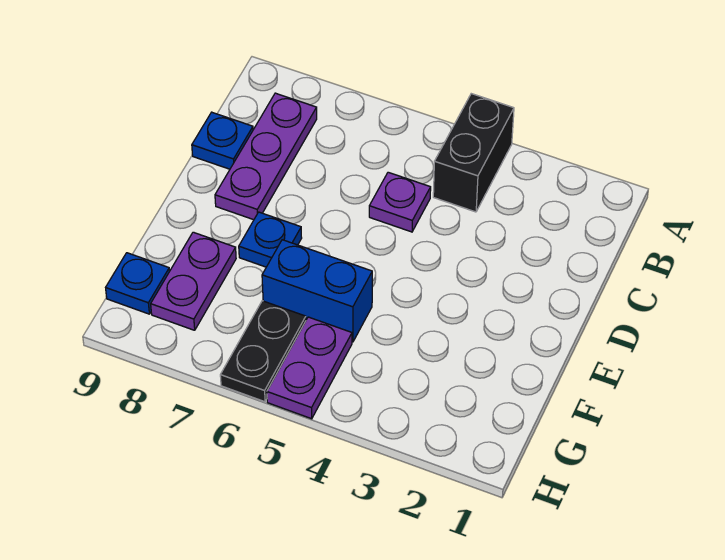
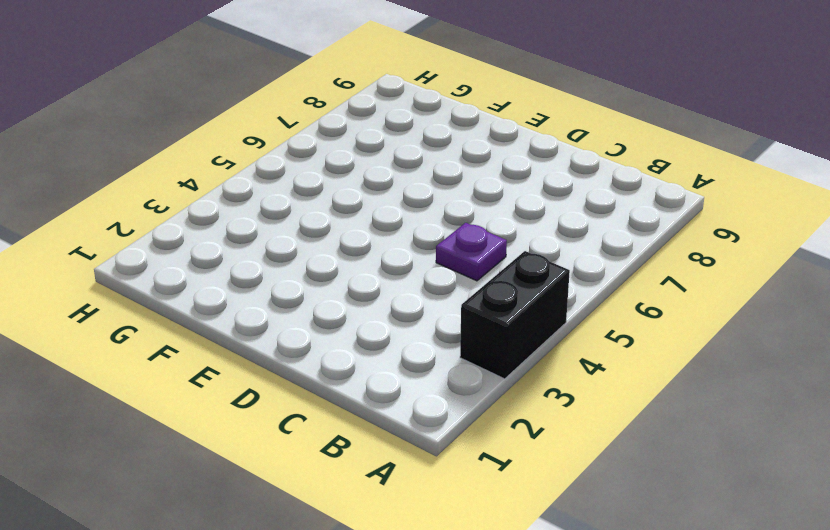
black 1x2 brick [460,251,570,379] -> black 1x2 brick turned to [433,94,514,212]
none -> purple 1x3 plate [215,93,317,220]
none -> blue 1x1 plate [192,112,253,169]

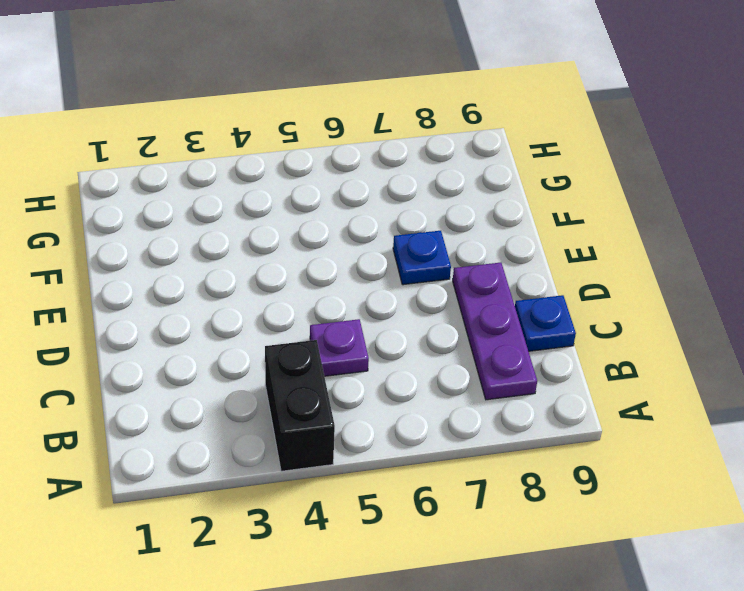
none -> blue 1x2 brick [262,240,372,342]
none -> purple 1x2 plate [151,232,236,330]

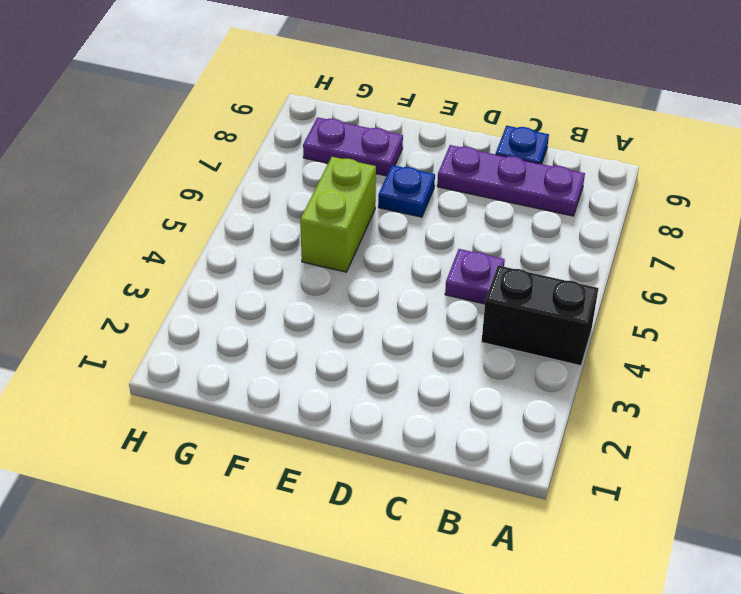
lime 1x2 brick [300,157,376,272] -> blue 1x2 brick [262,240,372,342]
none -> purple 1x2 plate [267,317,352,419]
none -> black 1x2 plate [220,301,306,402]

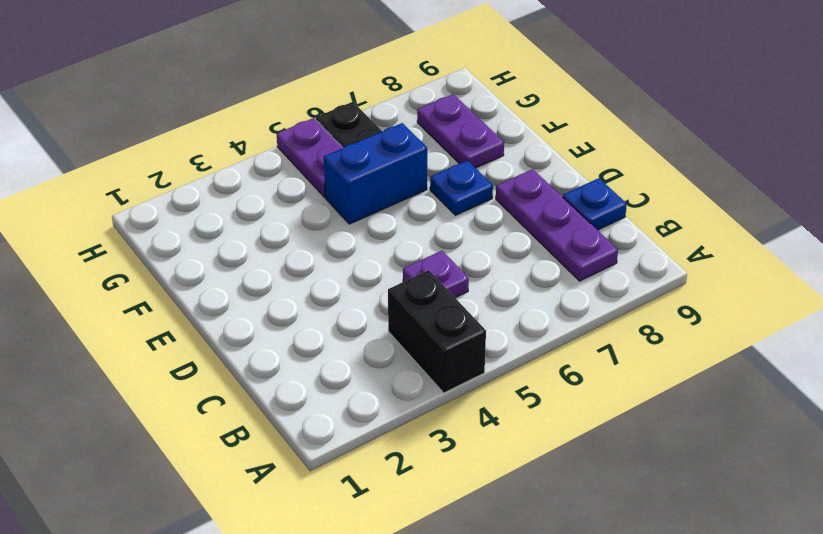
none -> blue 1x1 plate [106,253,170,314]

